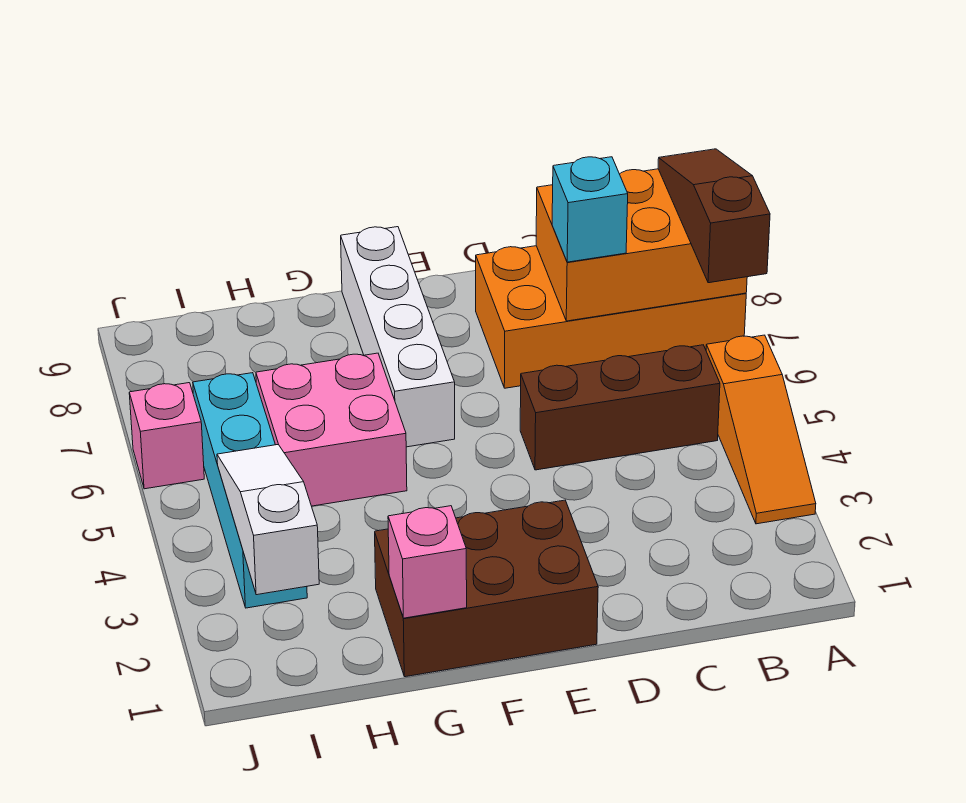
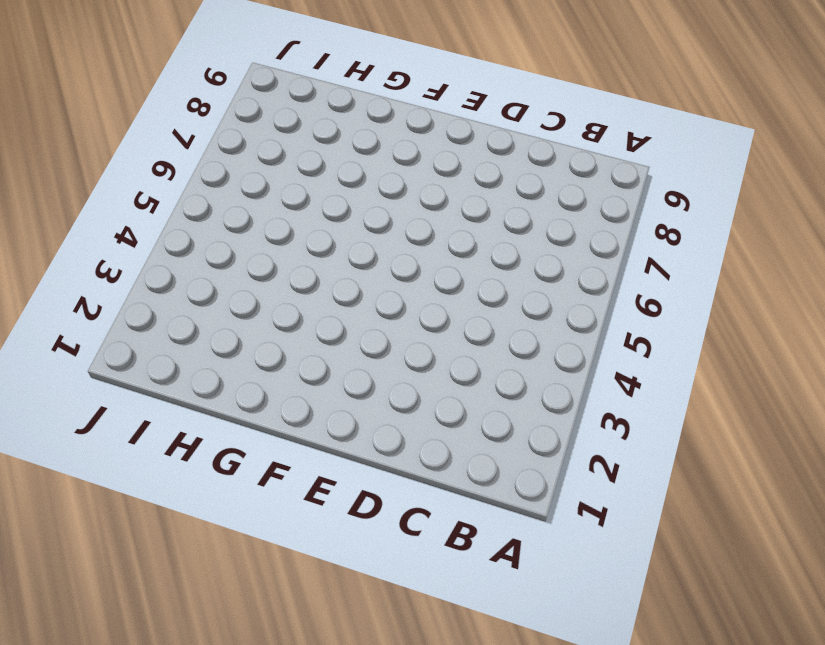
none -> orange 1x3 slope [706,335,816,524]
none -> orange 2x4 brick [476,246,746,388]
none -> brown 1x3 brick [520,345,720,470]

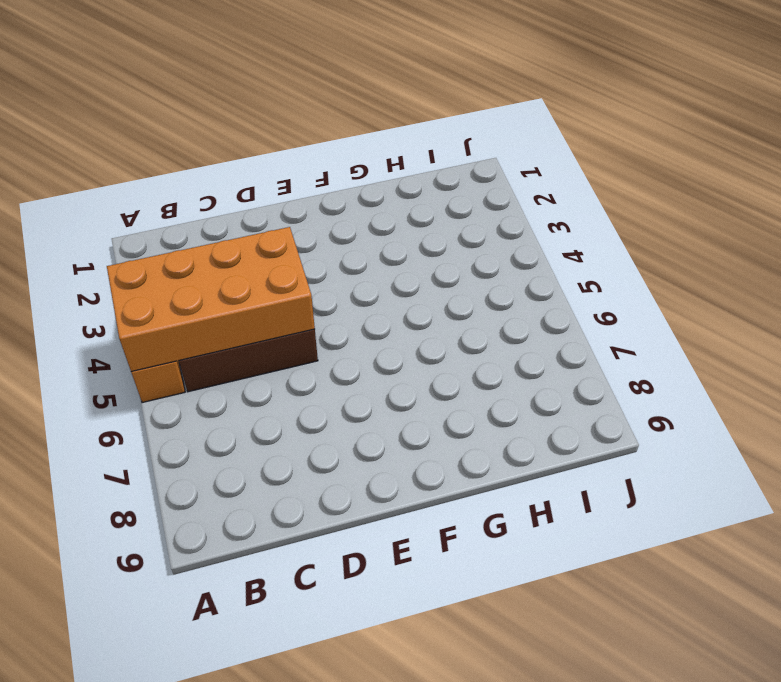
orange 2x4 brick [107,227,315,372] -> orange 2x4 brick moved to [476,246,746,388]
none -> brown 2x3 brick [375,500,598,677]
none -> white 1x4 brick [341,227,455,447]
none -> pink 2x2 brick [256,353,407,506]

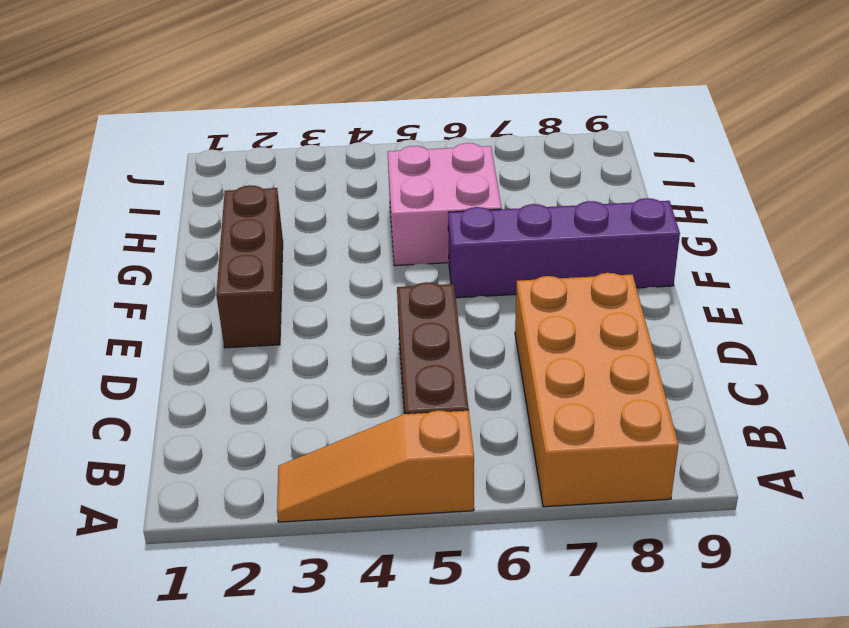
brown 1x3 brick [216,185,283,348] -> brown 2x3 brick [375,500,598,677]
purple 1x4 brick [448,198,680,298] -> white 1x4 brick [341,227,455,447]
none -> cyan 1x4 brick [193,373,307,608]
none -> pink 1x1 brick [129,383,204,489]
none -> orange 2x3 brick [536,169,747,321]

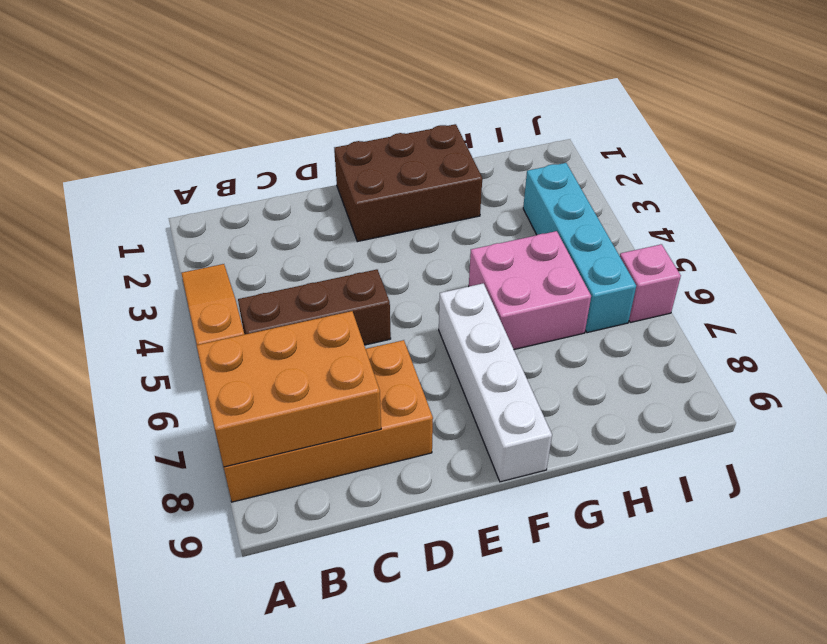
none -> pink 1x1 brick [388,506,467,618]
none -> white 1x3 slope [217,444,319,595]
none -> brown 1x3 slope [658,149,770,283]

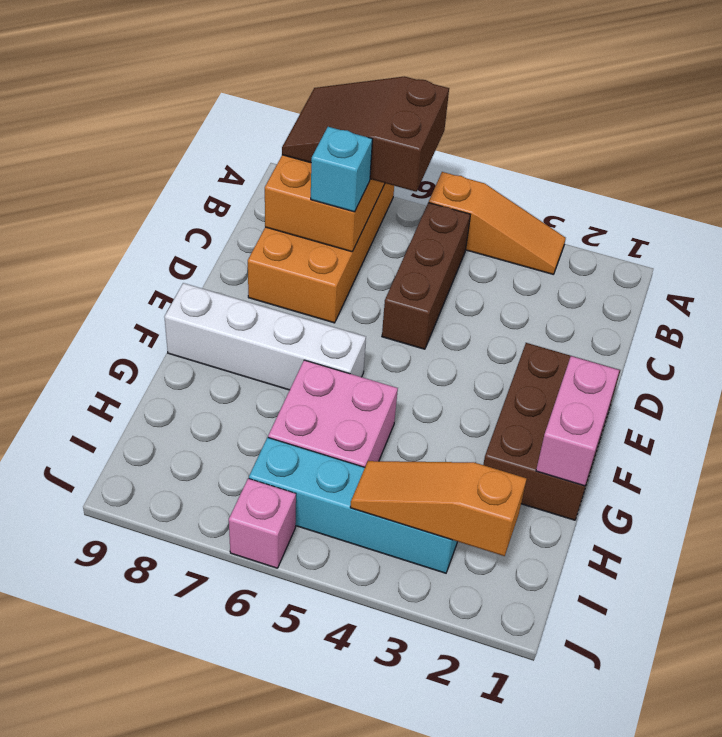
brown 2x3 slope [282,77,449,192] -> brown 1x3 slope [658,149,770,283]
pink 1x2 brick [536,356,619,486] -> pink 1x1 brick [388,506,467,618]
orange 1x3 slope [350,461,526,556] -> white 1x3 slope [217,444,319,595]

